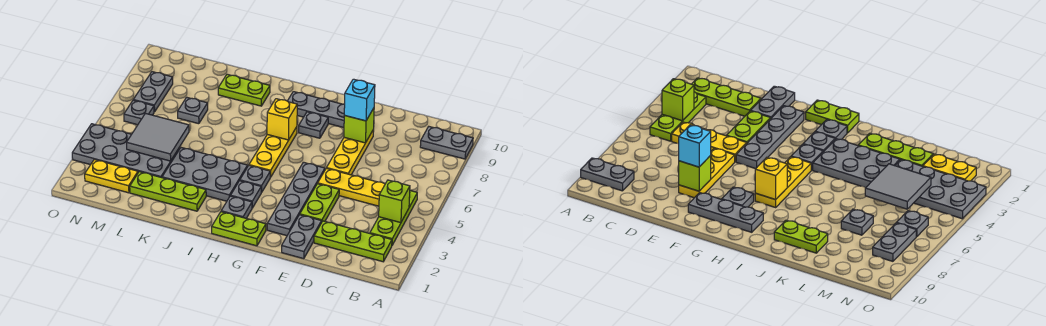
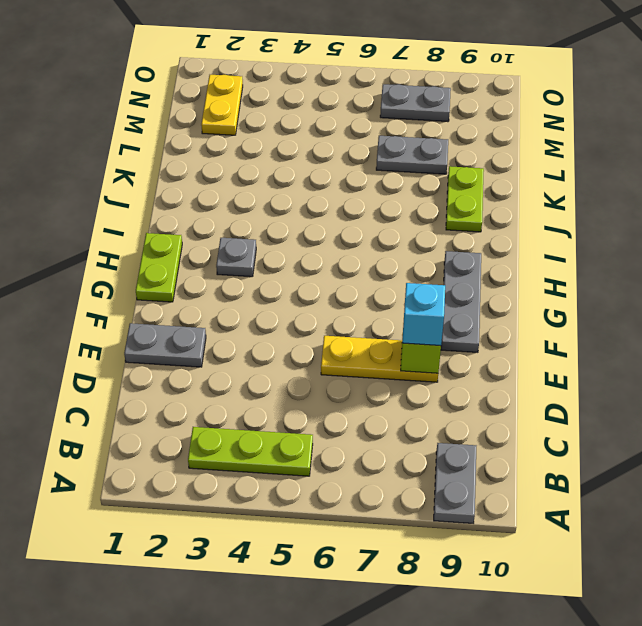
grey 1x2 plate [376,136,448,174] -> grey 1x1 plate [178,97,208,124]
none -> lime 1x3 plate [314,221,392,262]
none -> yellow 1x3 plate [318,168,385,206]
none -> lime 1x2 plate [300,184,339,221]

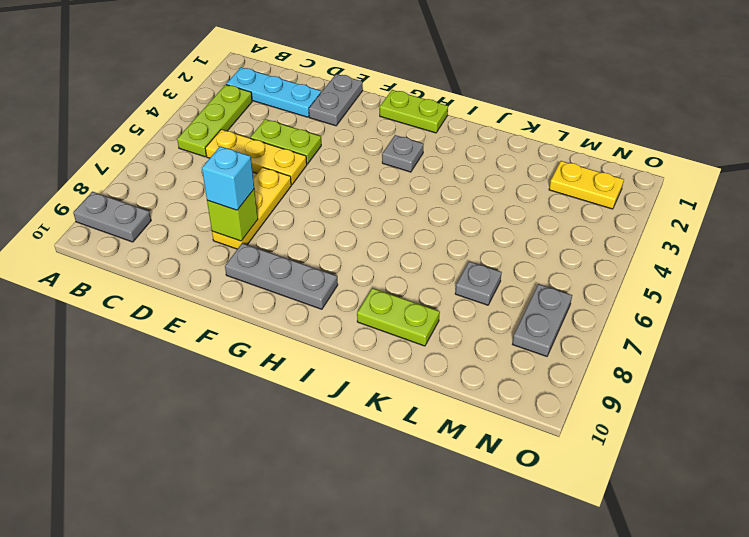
cyan 1x3 plate [226,68,321,117] -> lime 1x3 plate [314,221,392,262]
lime 1x2 plate [250,119,321,164] -> lime 1x2 plate turned to [300,184,339,221]
none -> grey 1x4 plate [267,162,325,236]
none -> grey 1x1 plate [299,112,328,138]
none -> grey 1x1 plate [221,196,252,218]

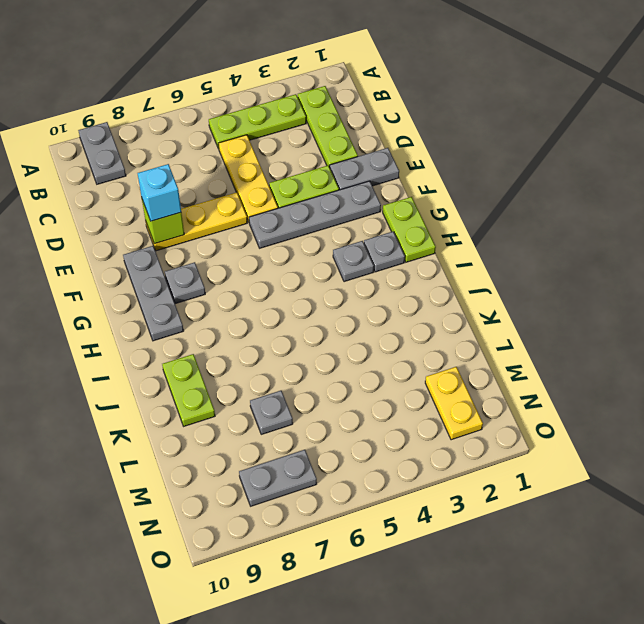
none -> grey 1x1 plate [240,166,270,192]
none -> yellow 1x3 plate [249,127,297,177]
none -> grey 2x3 plate [162,148,248,201]

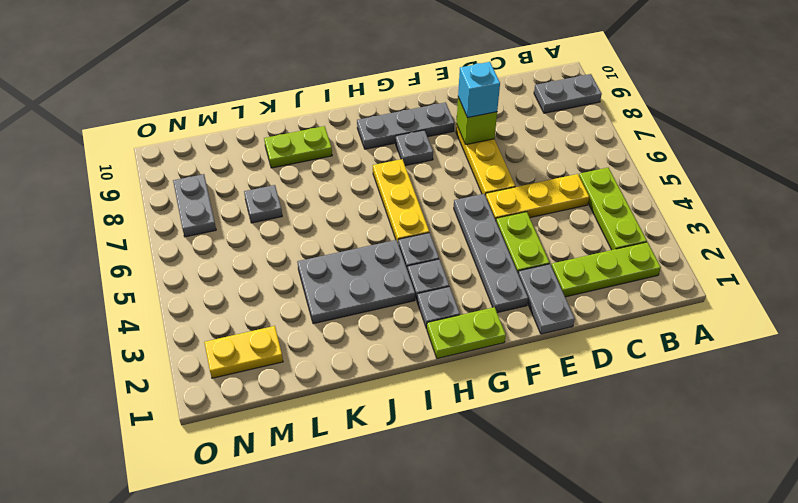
none -> lime 1x3 plate [130,172,206,211]
none -> grey 2x4 plate [72,124,180,178]
none -> grey 1x1 plate [124,100,154,125]

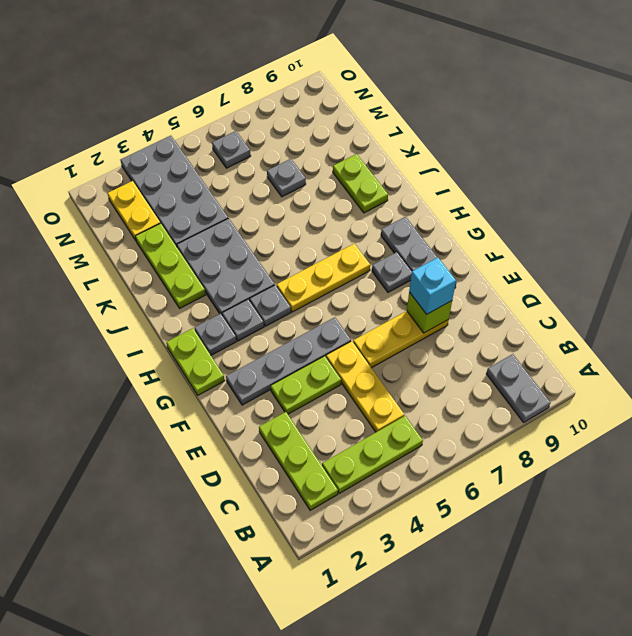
none -> grey 1x2 plate [282,215,322,259]
none -> grey 1x2 plate [134,72,173,112]
none -> lime 1x1 brick [379,180,410,223]

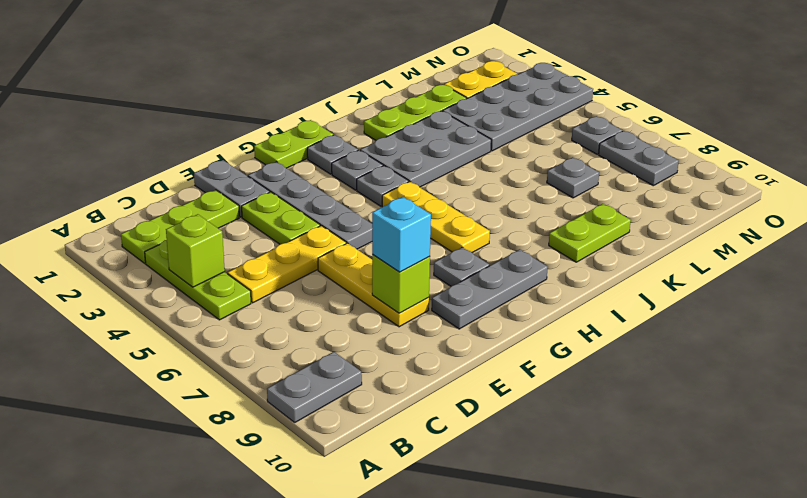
none -> yellow 1x1 brick [267,99,297,140]
none -> grey 2x2 tile [127,113,189,161]

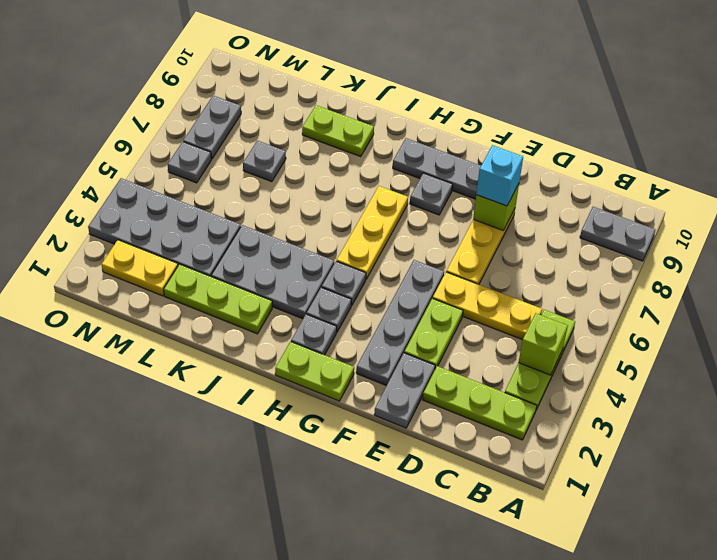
none -> yellow 1x1 brick [267,99,297,140]
none -> grey 2x2 tile [127,113,189,161]

